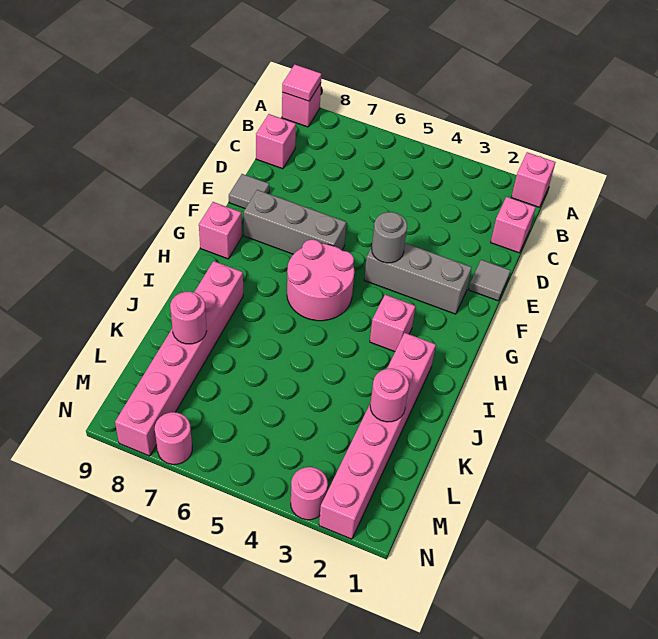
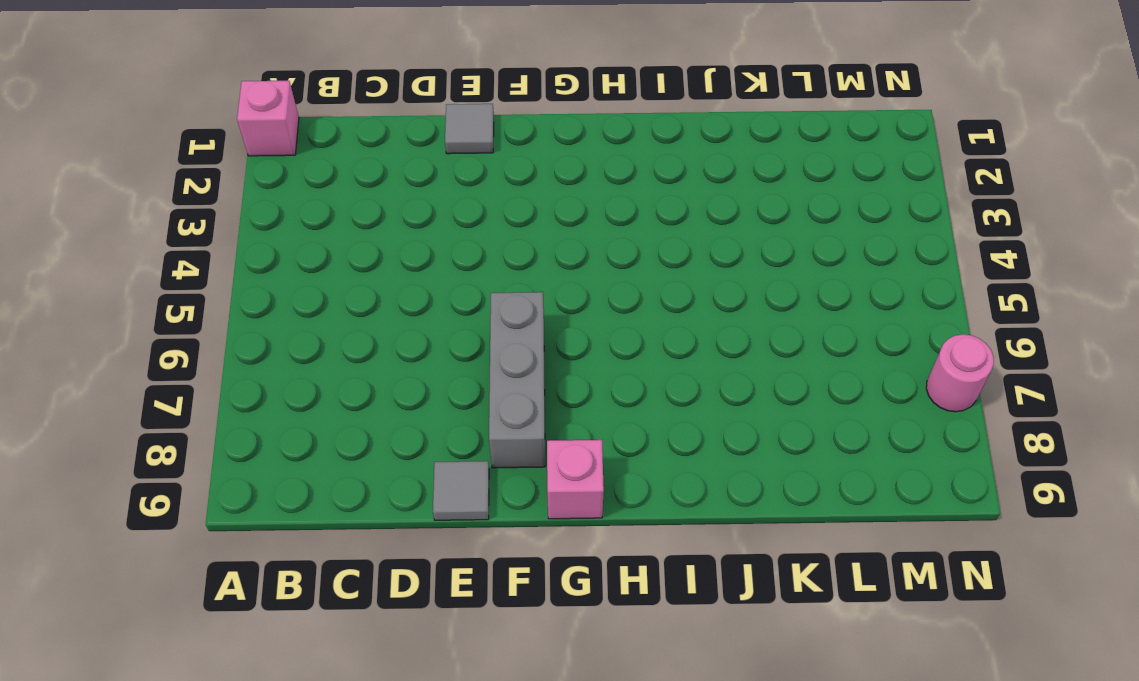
none -> pink 1x1 brick [282,83,321,127]
none -> pink 1x1 brick [491,197,536,253]
none -> pink 1x1 brick [256,114,296,169]

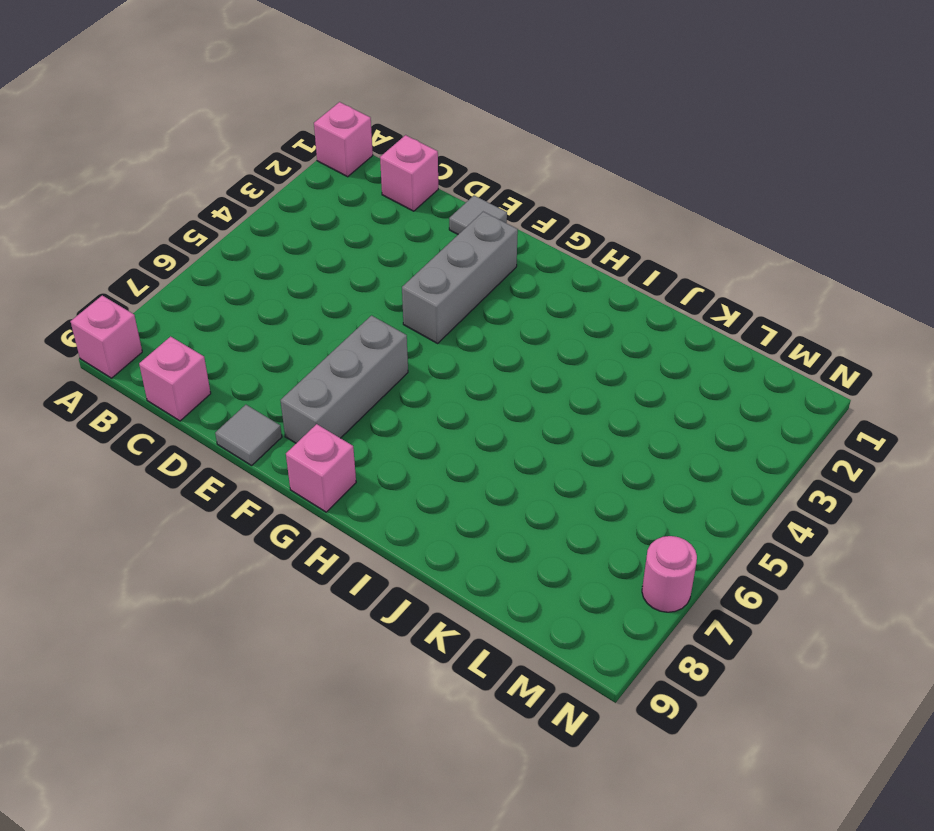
none -> pink 2x2 round brick [287,239,354,321]
none -> pink 1x1 brick [370,295,415,352]
none -> pink 1x6 brick [319,333,436,539]

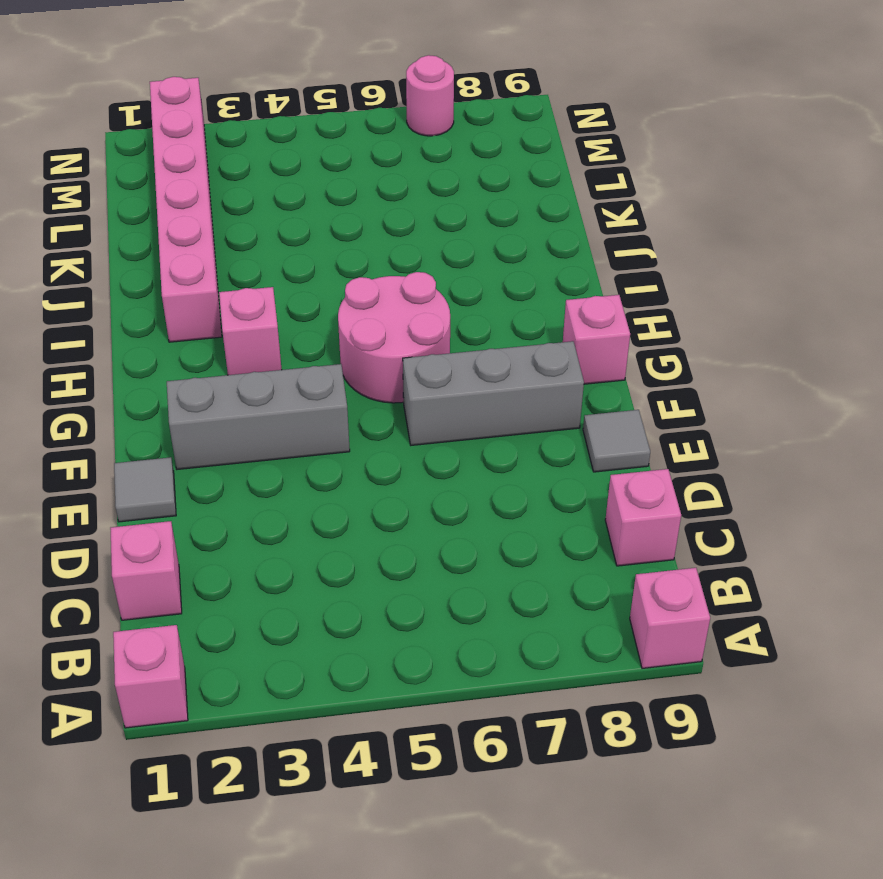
none -> pink 1x6 brick [115,261,243,456]
none -> pink 1x1 round brick [291,467,328,520]
none -> pink 1x1 tile [282,65,322,101]

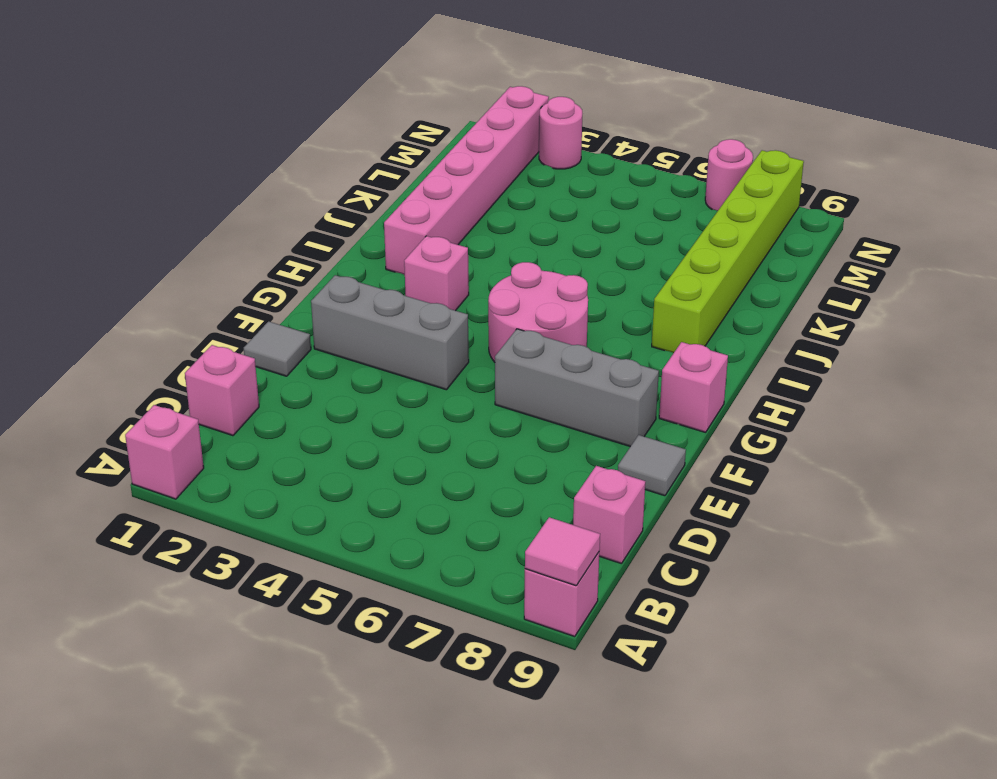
lime 1x6 brick [652,150,804,353] -> pink 1x6 brick [115,261,243,456]
none -> grey 1x1 round brick [372,212,407,263]
none -> pink 1x1 round brick [370,369,409,422]
none -> pink 1x1 round brick [170,292,207,344]

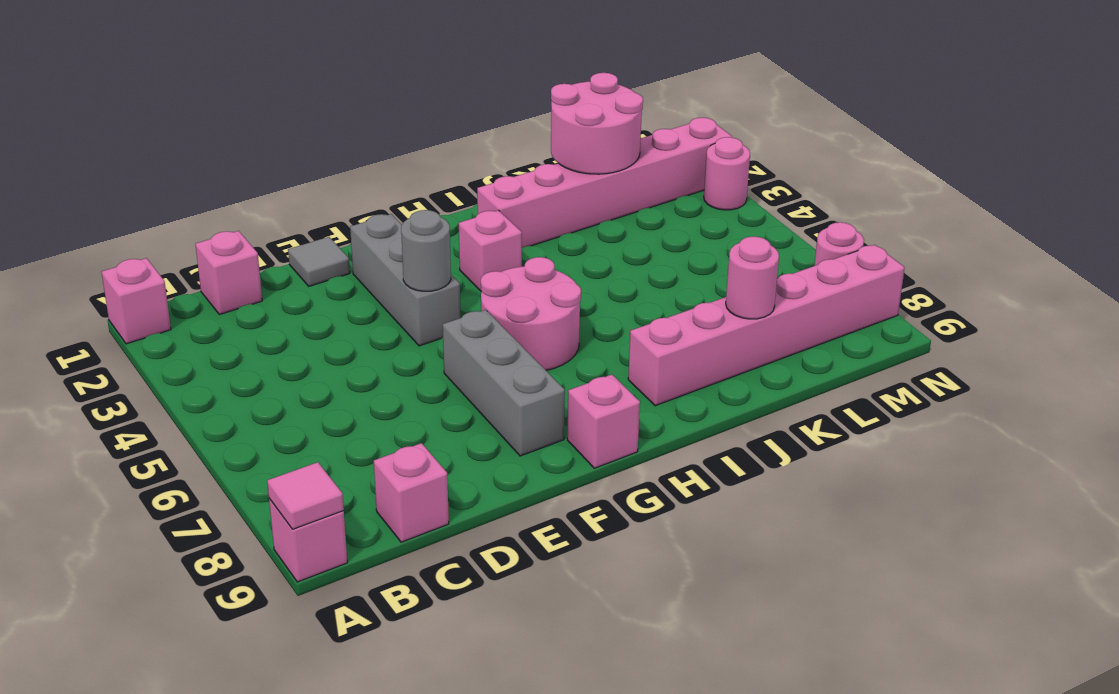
pink 2x2 round brick [551,73,643,174] -> pink 1x1 round brick [370,369,409,422]
none -> grey 1x1 tile [229,174,269,209]

